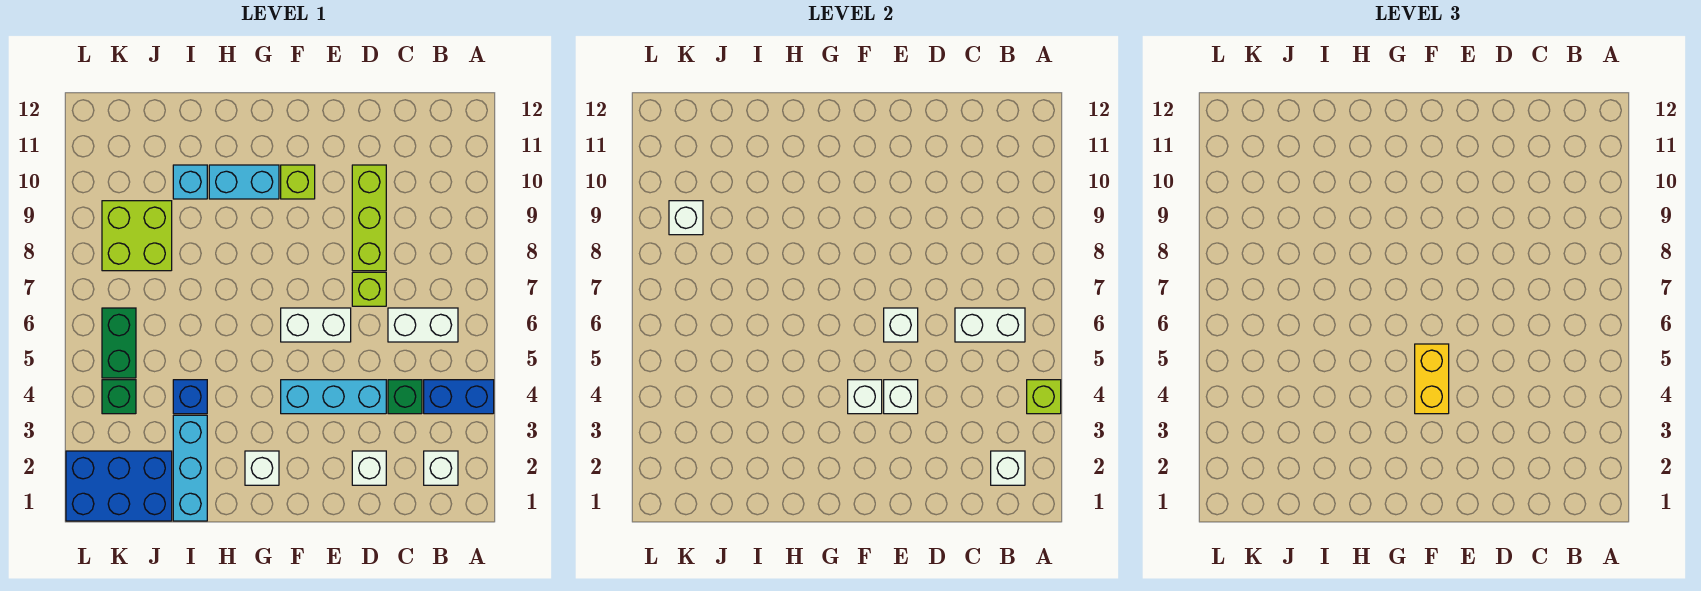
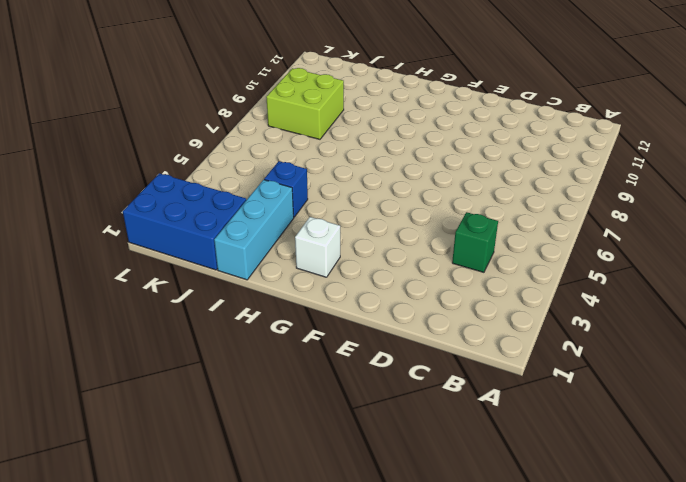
none -> blue 1x2 brick [424,380,494,414]
none -> white 1x1 brick [424,451,458,485]
none -> white 1x2 brick [388,308,458,342]

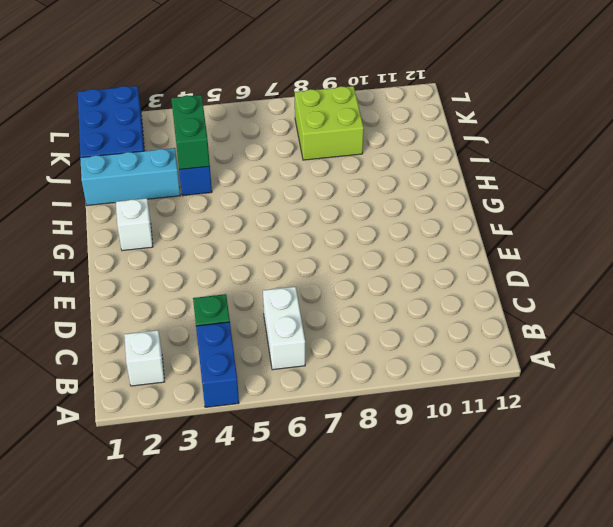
green 1x2 brick [171,95,210,170] -> green 1x2 brick turned to [102,308,136,378]
none -> white 1x1 brick [352,451,386,485]
none -> cyan 1x3 brick [281,380,386,414]
none -> lime 1x1 brick [352,272,386,306]

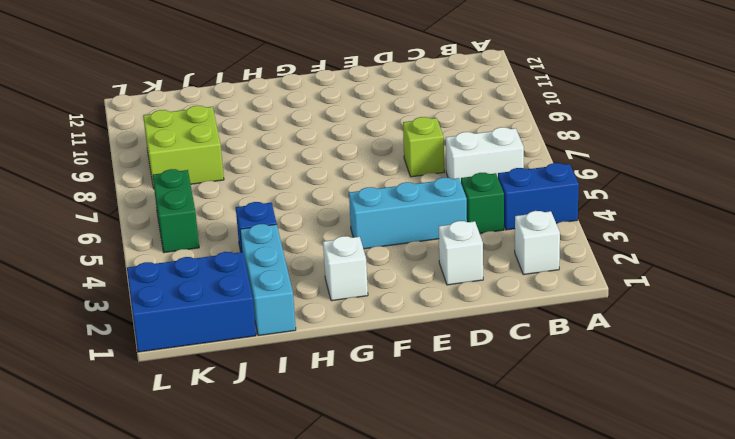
none -> lime 1x3 brick [352,165,386,271]
none -> white 1x2 brick [281,308,351,342]
none -> lime 1x1 brick [281,165,315,199]

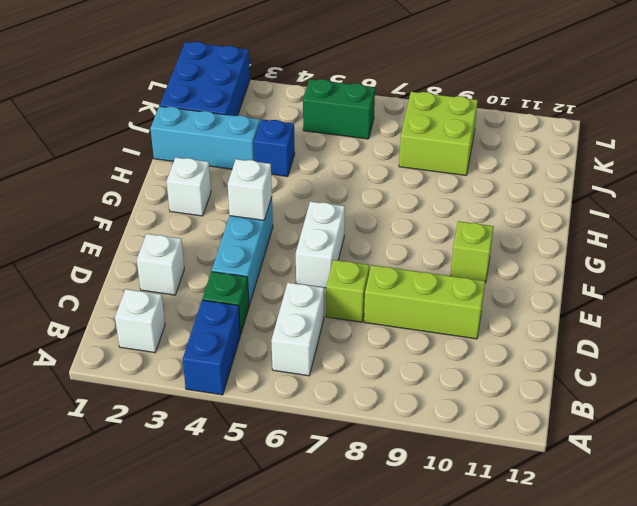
none -> cyan 1x2 brick [209,165,279,199]
none -> cyan 1x1 brick [173,165,207,199]
none -> green 1x1 brick [102,380,136,414]

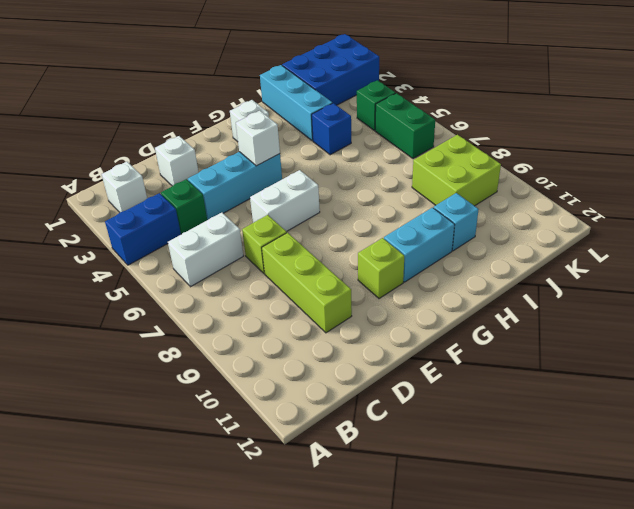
none -> lime 1x1 brick [1027,380,1061,414]
none -> white 1x1 brick [991,451,1025,485]
none -> white 1x2 brick [955,308,1025,342]

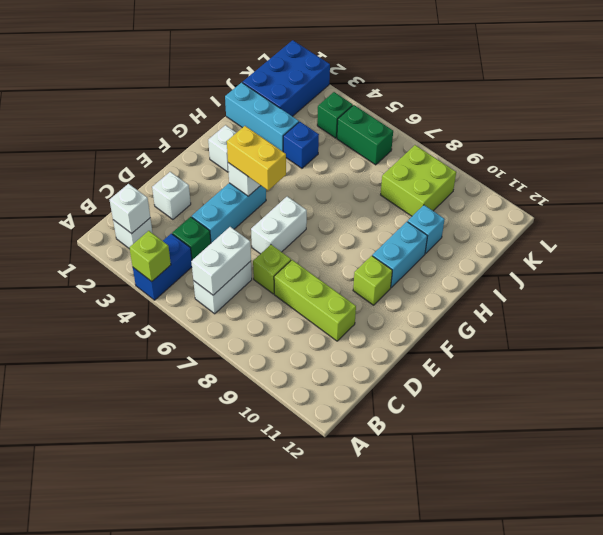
none -> white 1x1 brick [884,380,918,414]
none -> white 1x1 brick [884,308,918,342]
none -> white 1x1 brick [669,201,703,235]

